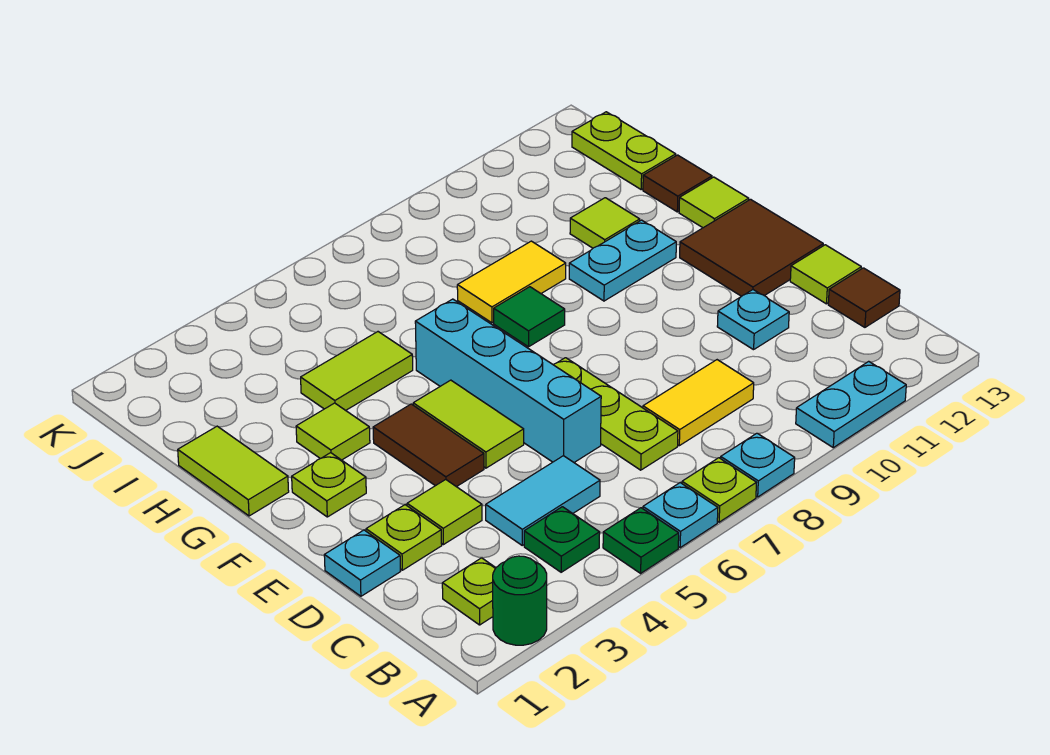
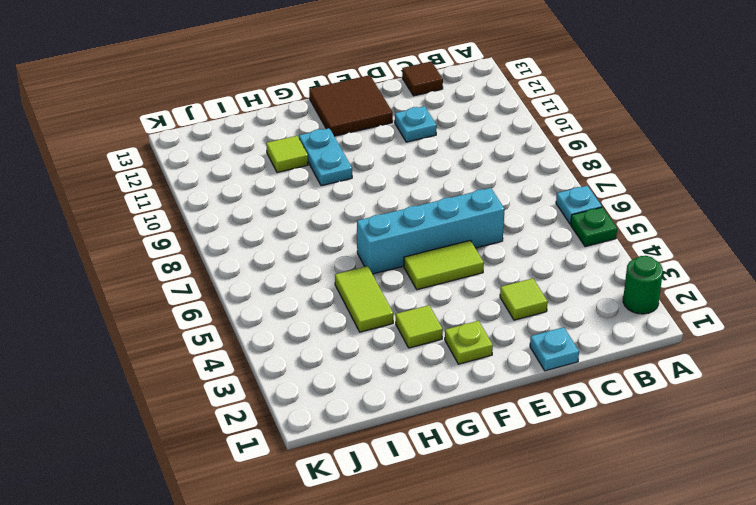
none -> lime 1x1 plate [682,458,756,522]
none -> cyan 1x1 plate [721,433,795,497]
none -> cyan 1x2 plate [796,361,906,448]
none -> lime 1x1 plate [442,558,496,625]

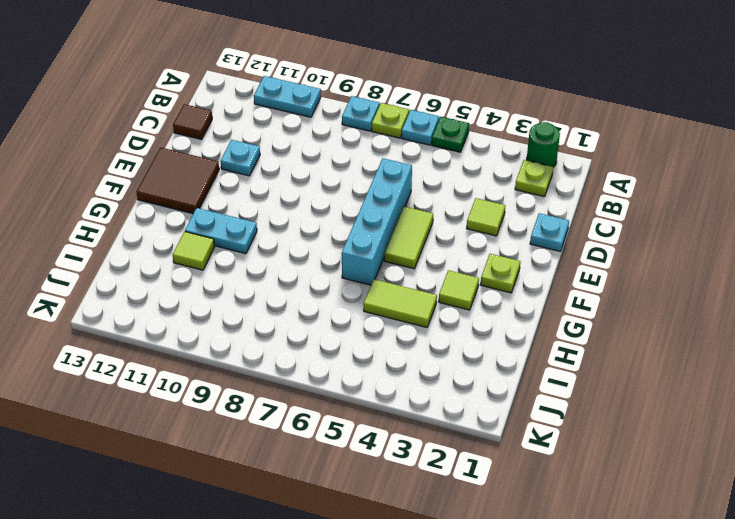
none -> green 1x1 plate [524,507,600,572]
none -> cyan 1x2 tile [486,456,600,545]
none -> lime 1x3 plate [553,358,678,470]
none -> yellow 1x2 tile [643,360,754,446]

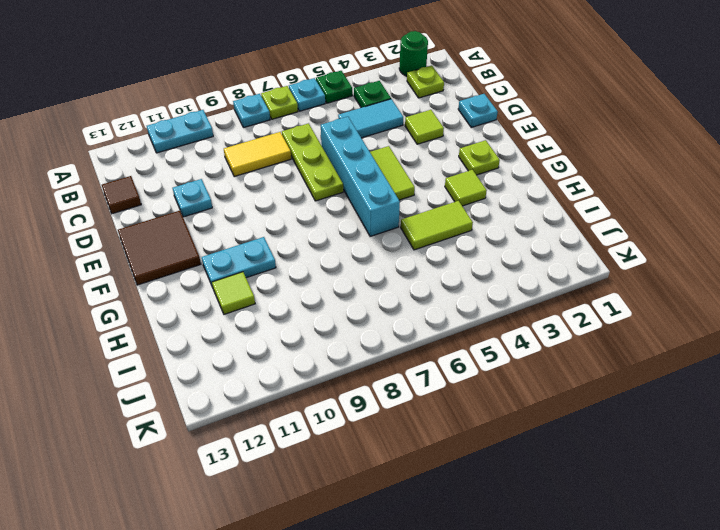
none -> lime 1x1 plate [366,505,442,570]
none -> lime 1x1 tile [790,245,861,304]
none -> brown 1x2 tile [373,404,484,487]
none -> lime 1x2 tile [178,426,289,516]

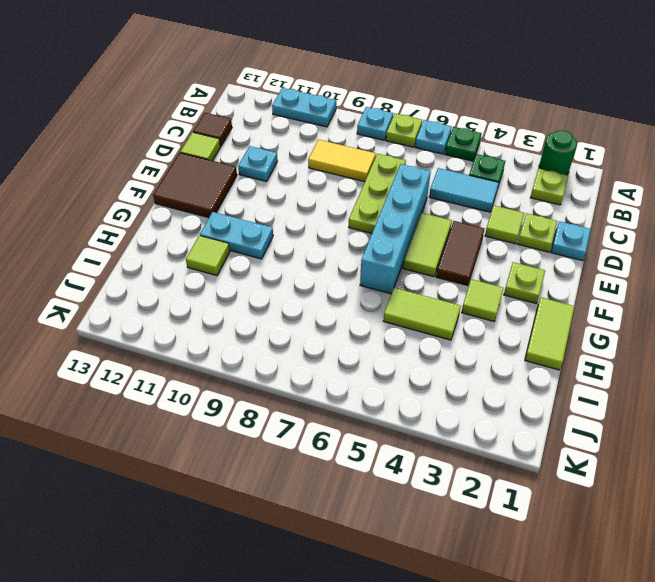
none -> green 1x1 tile [494,287,565,347]
none -> lime 1x1 tile [679,177,749,228]
none -> yellow 1x2 tile [457,241,566,323]
none -> brown 1x1 tile [643,155,712,212]

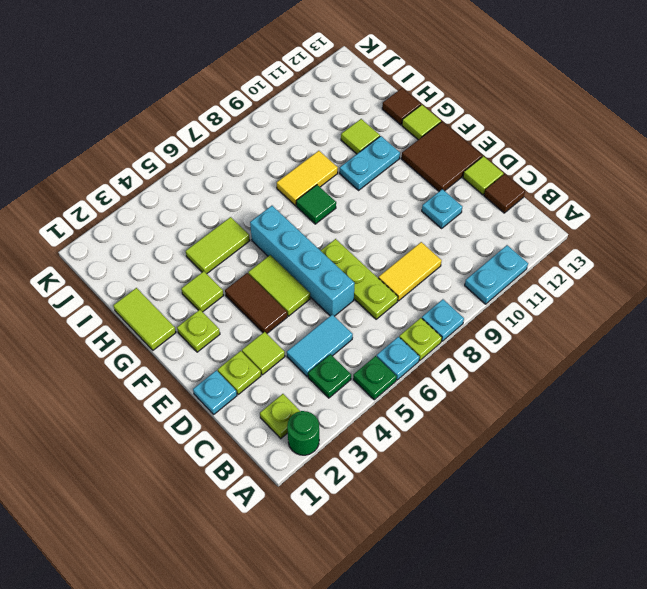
none -> lime 1x2 plate [572,112,676,189]

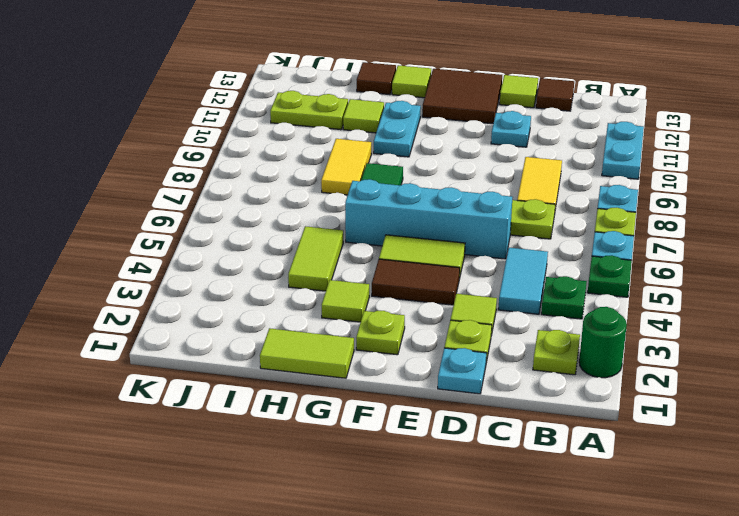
lime 1x2 plate [270,91,348,130] -> lime 1x2 plate moved to [572,112,676,189]

